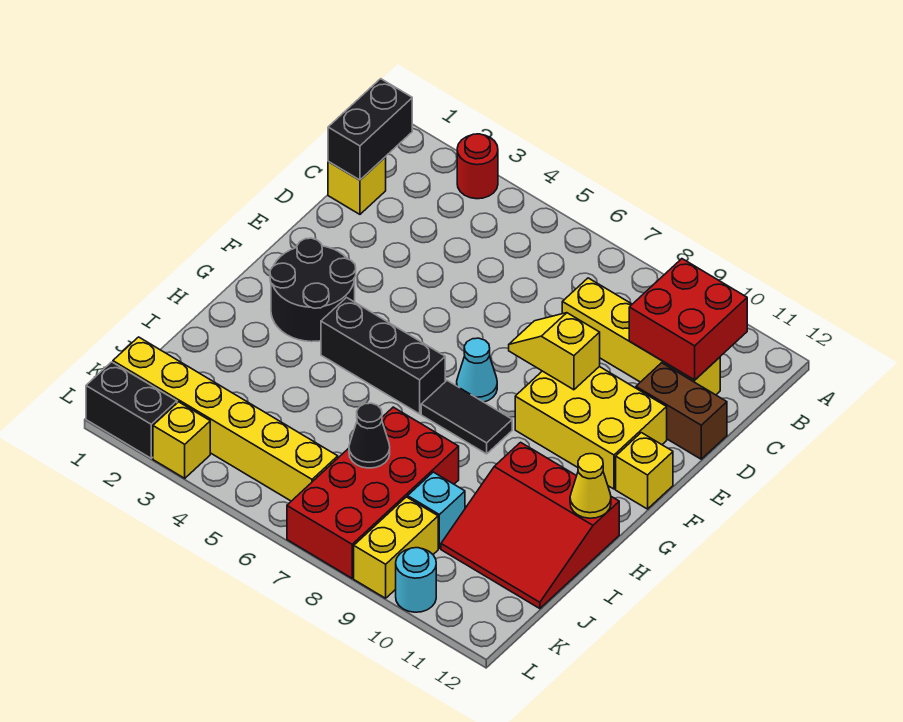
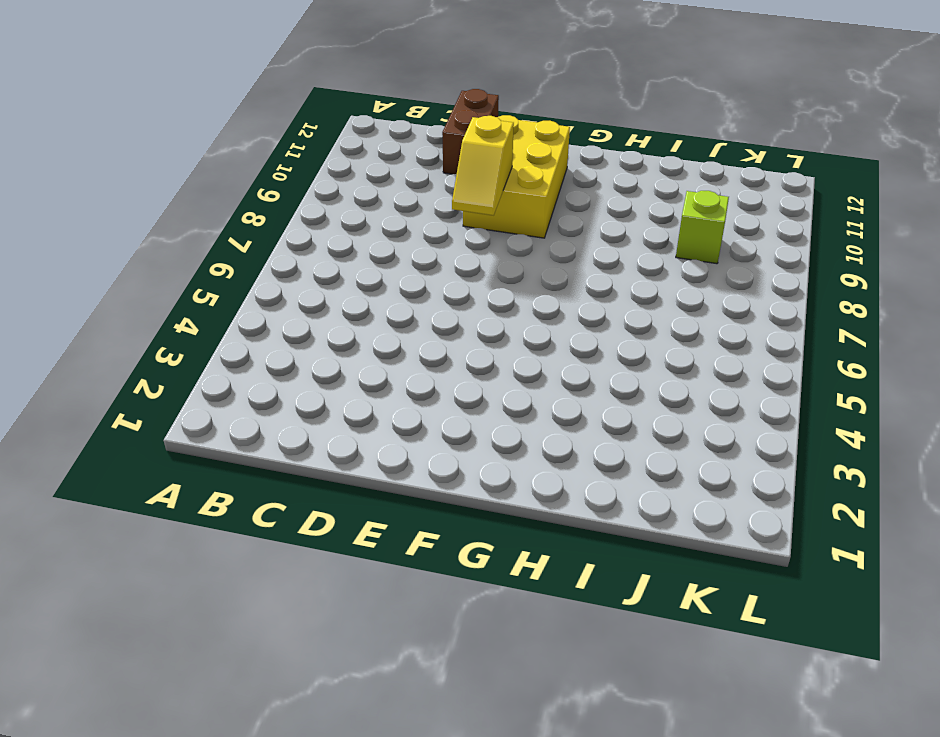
lime 1x1 brick [676,191,729,264] -> cyan 1x1 brick [408,472,465,548]
none -> red 1x1 round brick [457,134,498,199]
none -> yellow 1x1 brick [328,157,386,214]
none -> yellow 1x4 brick [562,278,720,395]

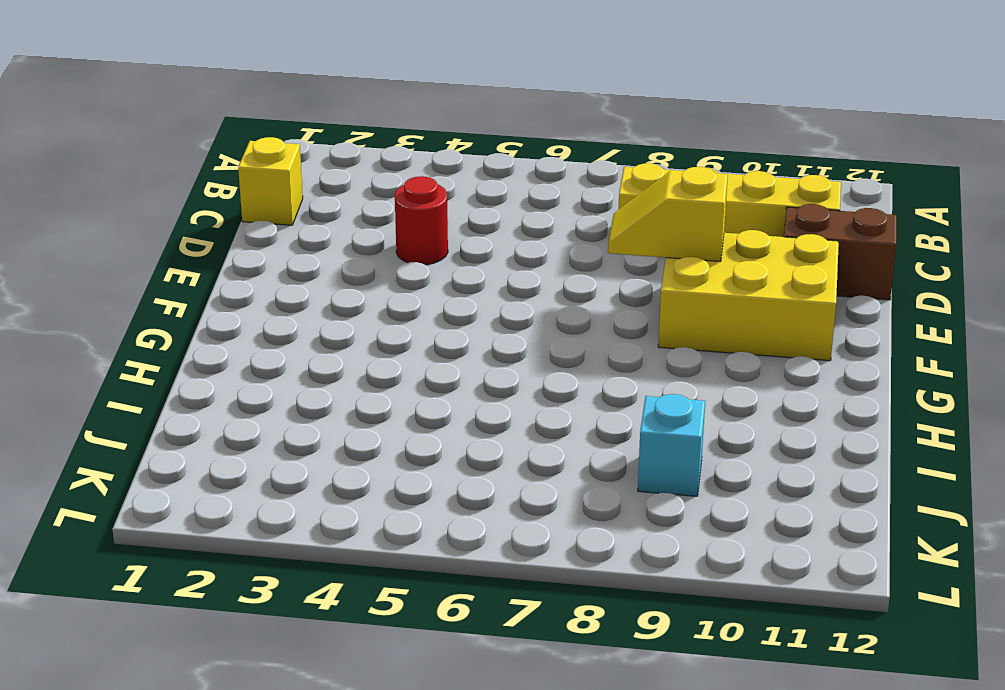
red 1x1 round brick [395,176,448,265] -> red 1x1 round brick moved to [457,134,498,199]
none -> black 2x2 round brick [270,238,356,342]
none -> cyan 1x1 cone [457,338,497,402]
none -> yellow 1x1 brick [616,433,673,509]

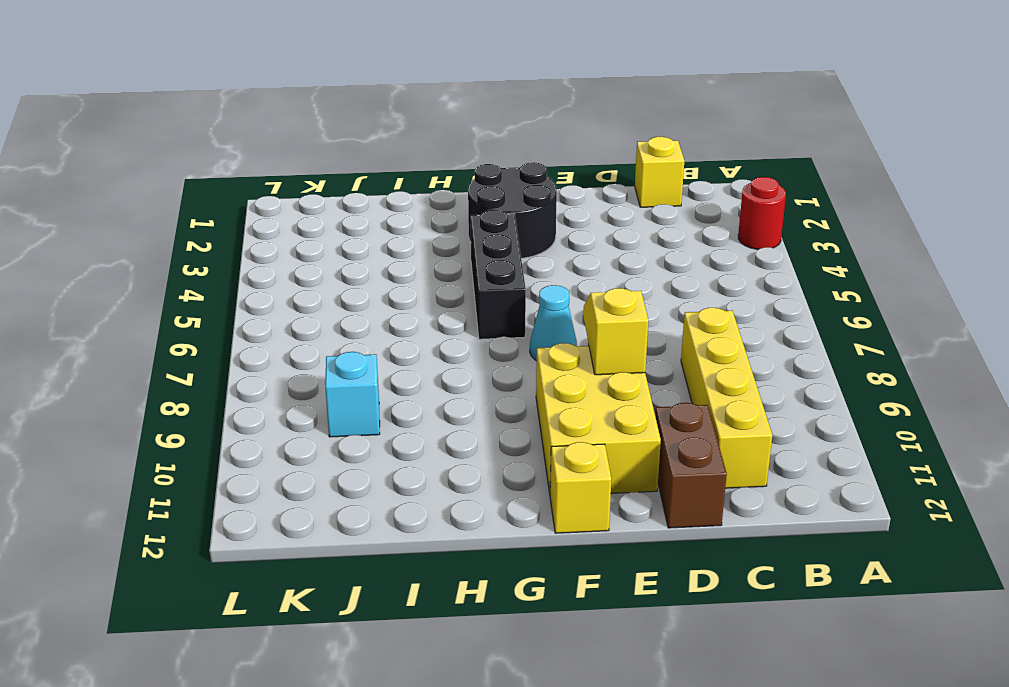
none -> black 1x2 tile [421,381,512,454]
none -> red 3x3 slope [441,442,619,609]
none -> red 2x4 brick [287,407,459,578]

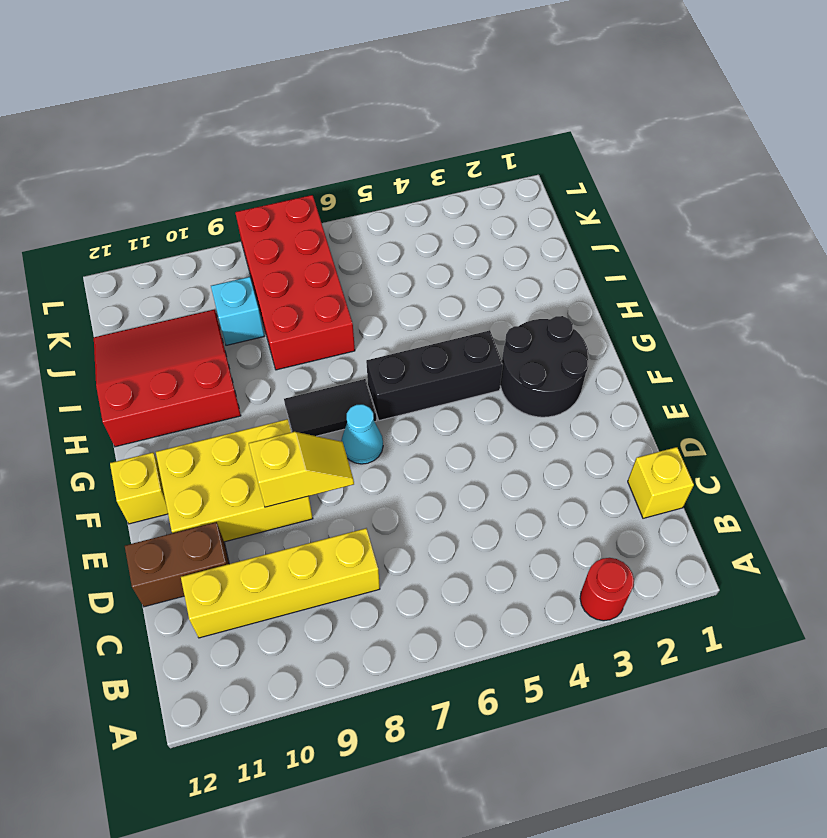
none -> yellow 1x6 brick [113,337,338,501]
none -> yellow 1x2 brick [354,497,438,598]
none -> black 1x2 brick [86,362,177,458]

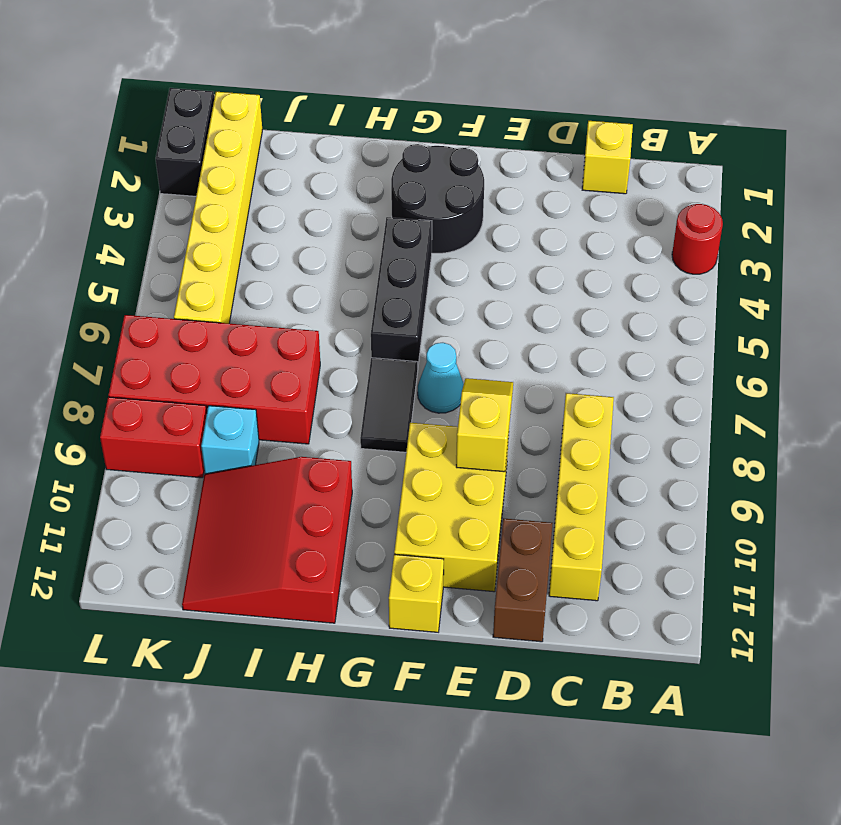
red 1x2 brick [100,397,207,478] -> yellow 1x2 brick [354,497,438,598]
none -> yellow 1x1 brick [153,402,210,478]
none -> cyan 1x1 round brick [396,548,436,612]
none -> black 1x2 brick [328,79,412,180]

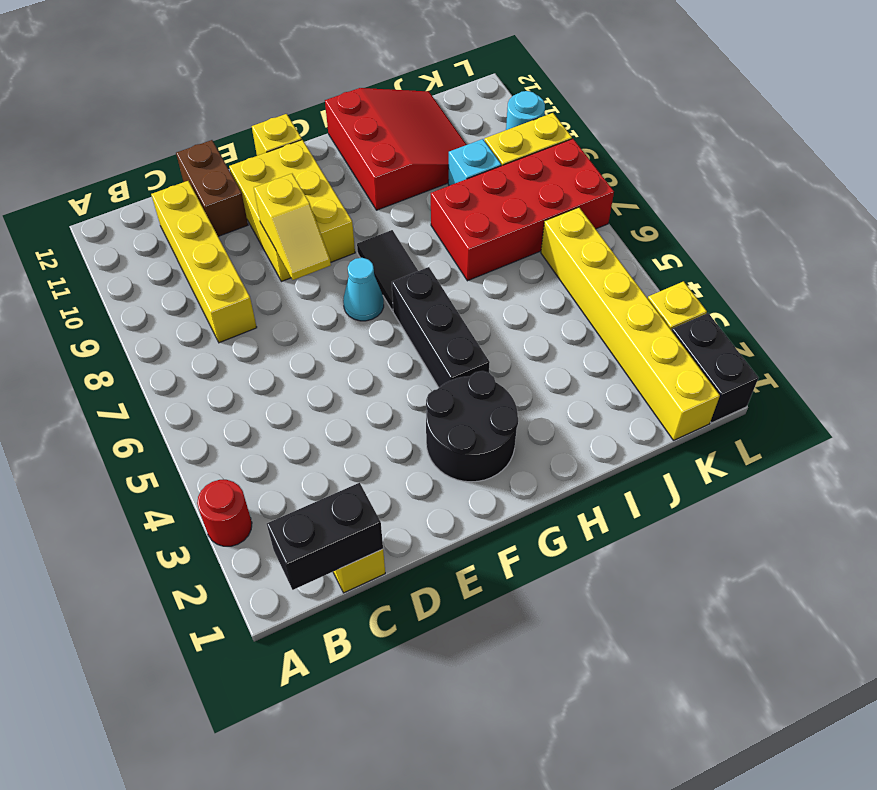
none -> red 2x2 brick [629,259,747,380]
none -> yellow 1x1 cone [570,454,611,518]
none -> black 1x1 cone [349,403,390,468]

